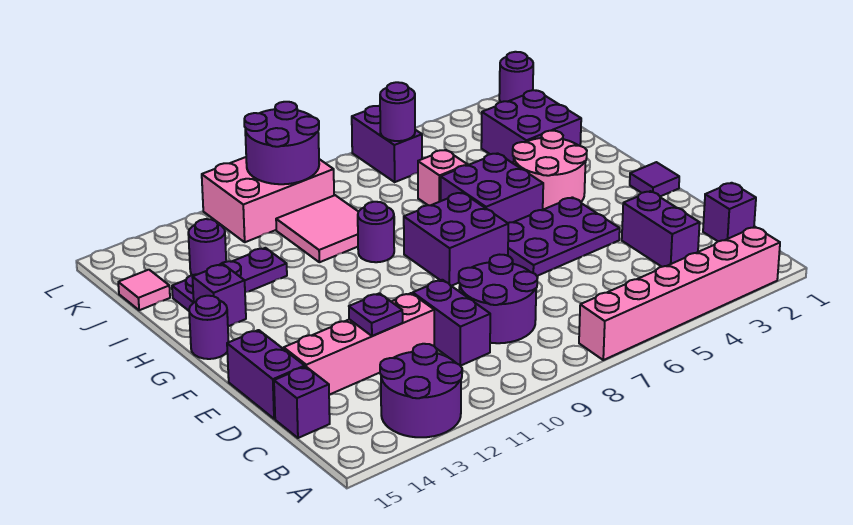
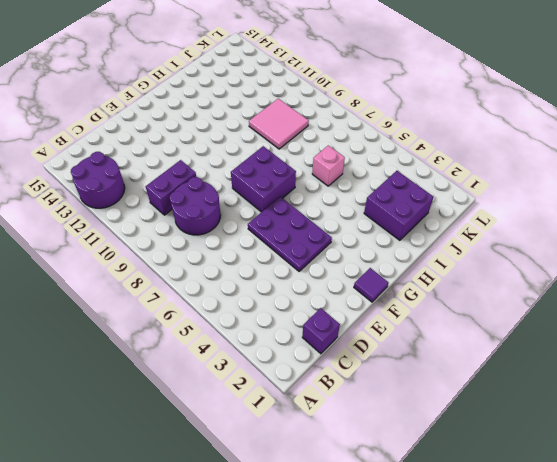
none -> pink 1x6 brick [579,227,780,360]
none -> purple 1x2 brick [622,191,700,267]
none -> purple 1x1 brick [274,367,330,438]

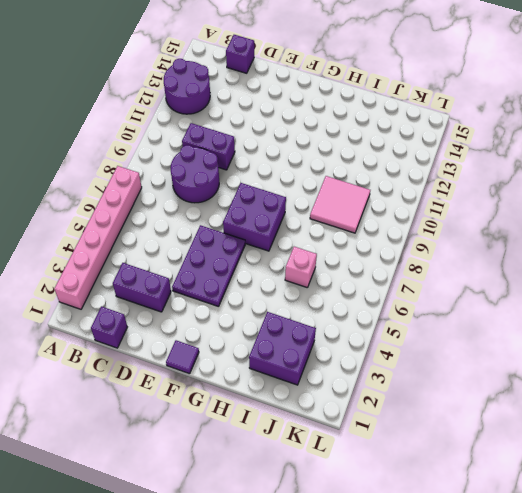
none -> pink 1x4 brick [284,293,434,395]
none -> purple 1x2 brick [227,330,305,419]
none -> pink 2x2 round brick [513,131,587,210]

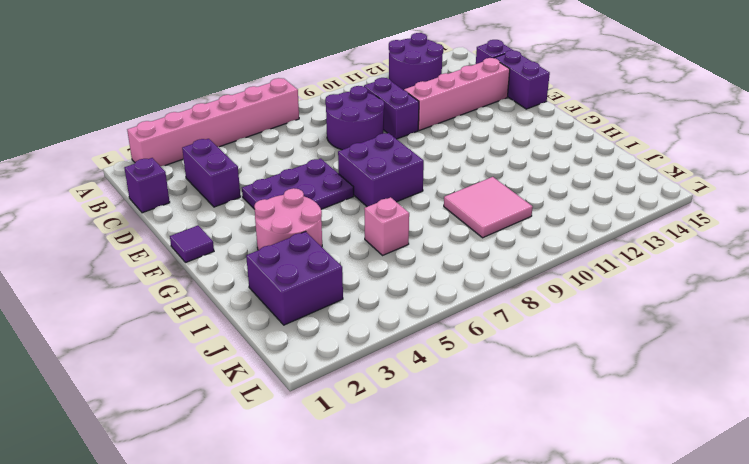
none -> purple 2x2 brick [441,153,543,223]
none -> purple 1x1 round brick [189,296,229,359]
none -> purple 1x1 round brick [358,202,394,262]

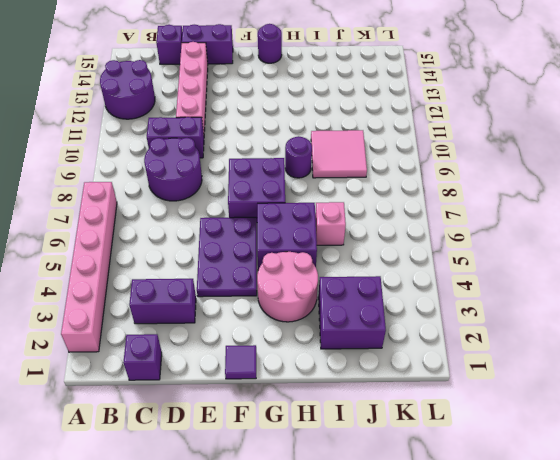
none -> purple 1x1 brick [192,264,246,326]
none -> purple 1x3 plate [172,248,287,311]
none -> purple 1x1 round brick [188,219,226,275]

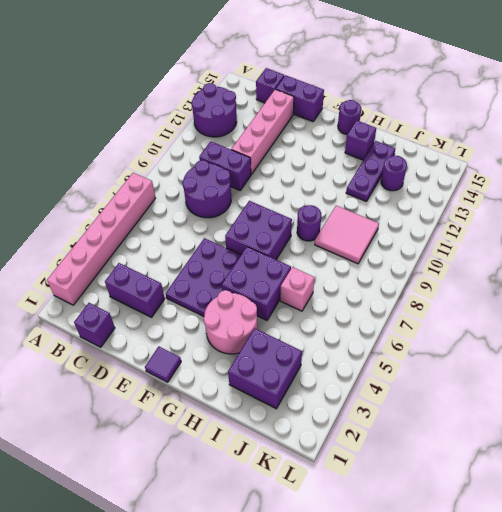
none -> pink 1x1 tile [118,270,170,310]
none -> purple 1x2 brick [352,106,422,182]
none -> pink 2x3 brick [202,157,334,242]

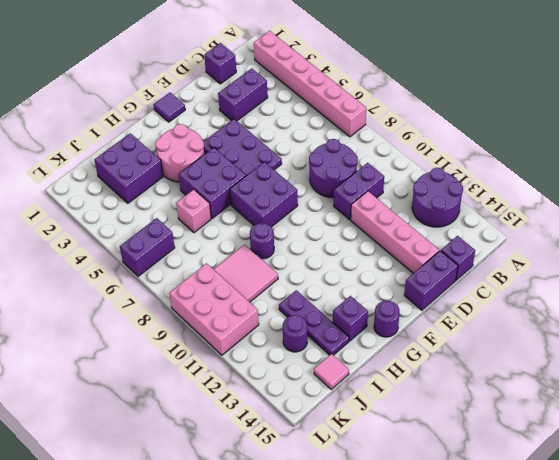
none -> purple 1x1 round brick [499,52,533,102]
none -> purple 1x1 plate [349,293,403,336]
none -> purple 1x1 round brick [380,82,415,141]

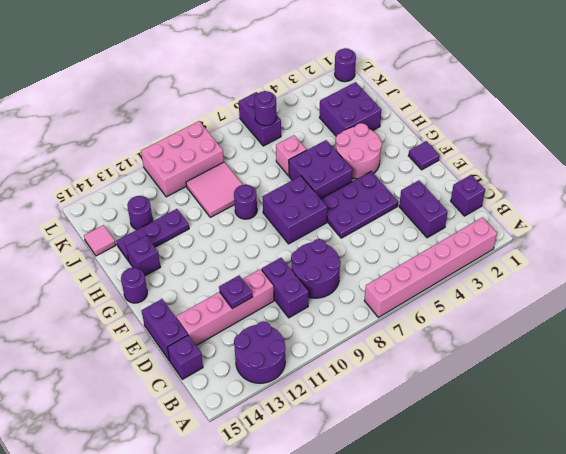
none -> purple 2x2 round brick [244,102,319,184]

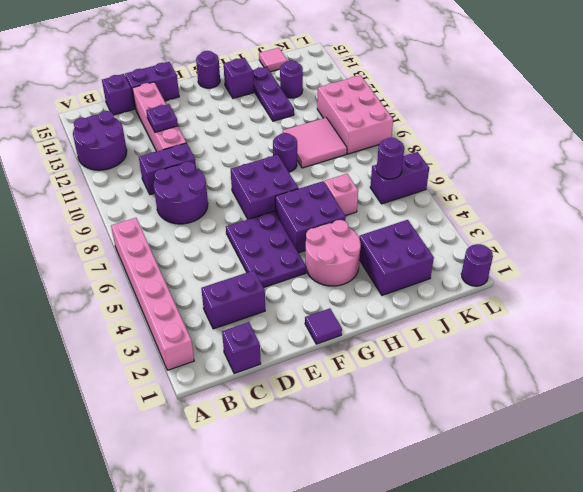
none -> purple 2x2 round brick [244,102,319,184]

